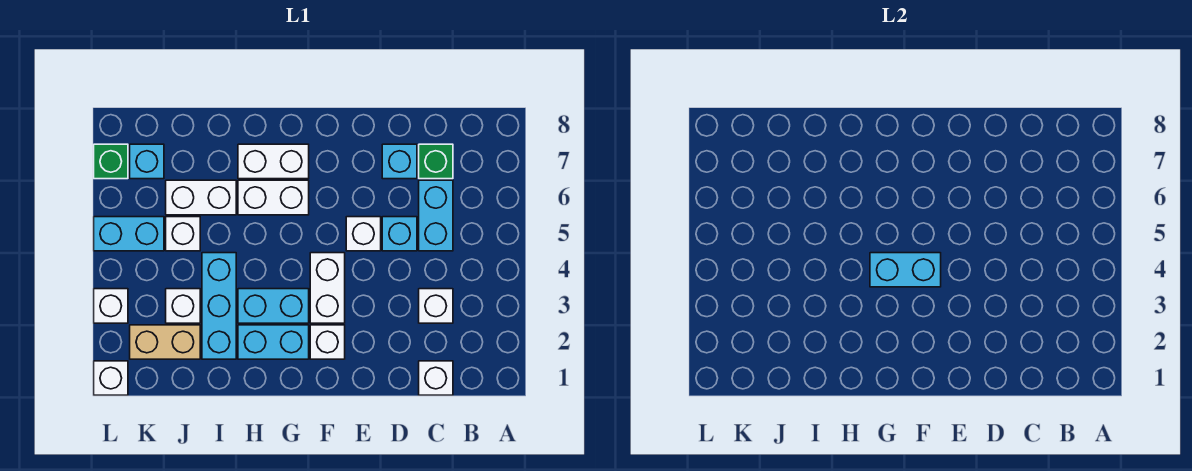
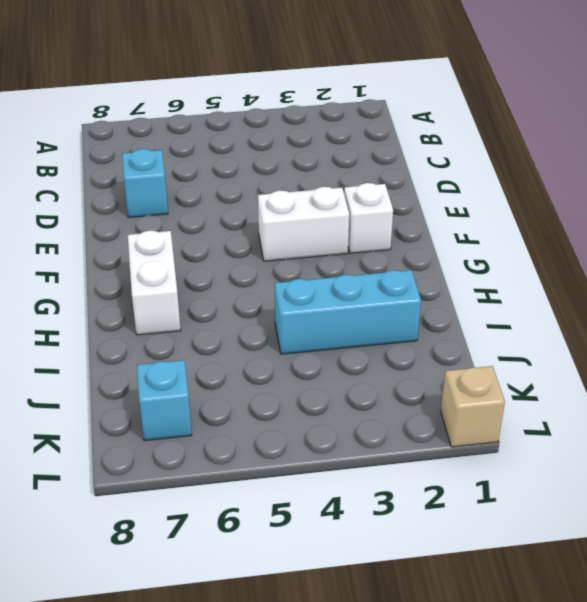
tan 1x1 brick [441,366,505,447] -> white 1x1 brick [94,361,128,395]
none -> white 1x1 brick [419,361,453,395]
none -> white 1x1 brick [419,289,453,323]
none -> cyan 1x2 brick [419,180,453,251]

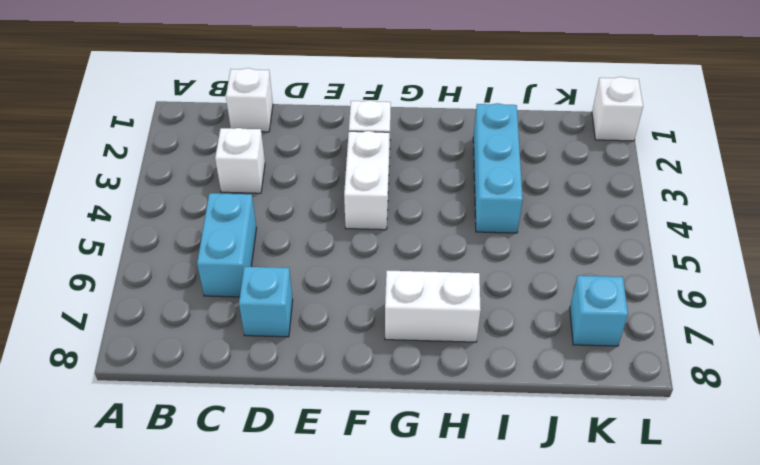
none -> green 1x1 brick [419,144,453,179]
none -> cyan 1x1 brick [382,217,417,251]
none -> white 1x1 brick [346,217,381,251]

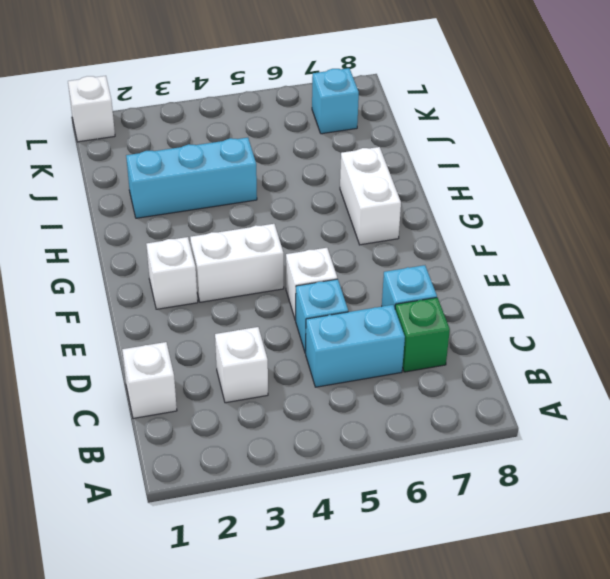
none -> cyan 1x2 brick [238,325,309,359]
none -> cyan 1x2 brick [238,289,309,323]
none -> white 1x2 brick [238,180,309,215]

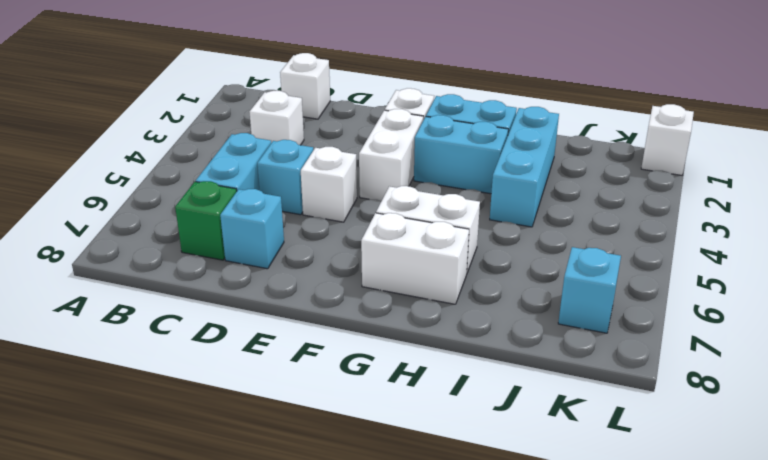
none -> white 1x2 brick [166,180,236,215]
none -> tan 1x2 brick [130,325,200,359]
none -> white 1x1 brick [166,289,200,323]

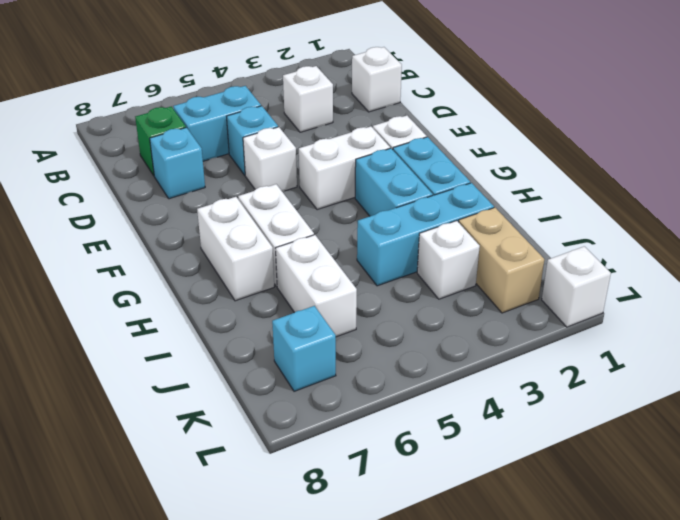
none -> white 1x1 brick [166,217,200,251]
none -> cyan 1x2 brick [94,217,164,251]
none -> white 1x1 brick [94,289,128,323]

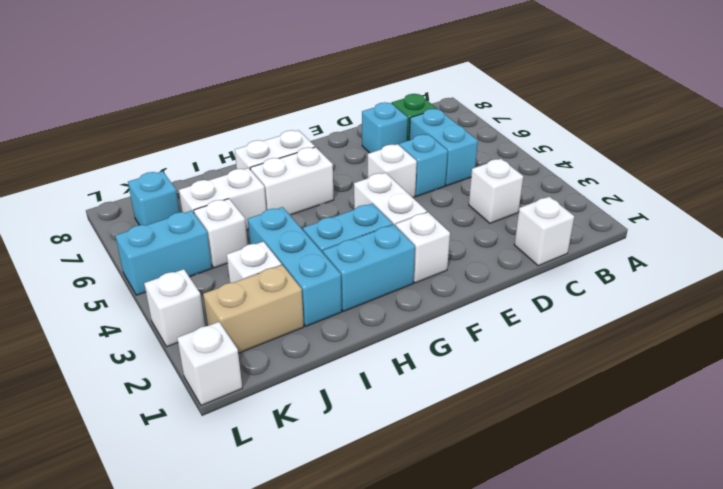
none -> green 1x1 brick [94,144,128,179]
none -> cyan 1x2 brick [870,253,941,287]

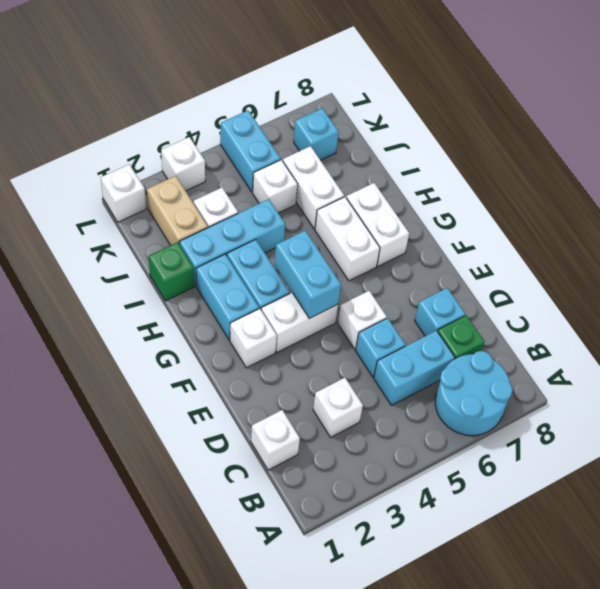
cyan 2x2 round brick [435,351,512,436] -> none
green 1x1 brick [149,242,194,301] -> green 1x1 brick moved to [94,144,128,179]

